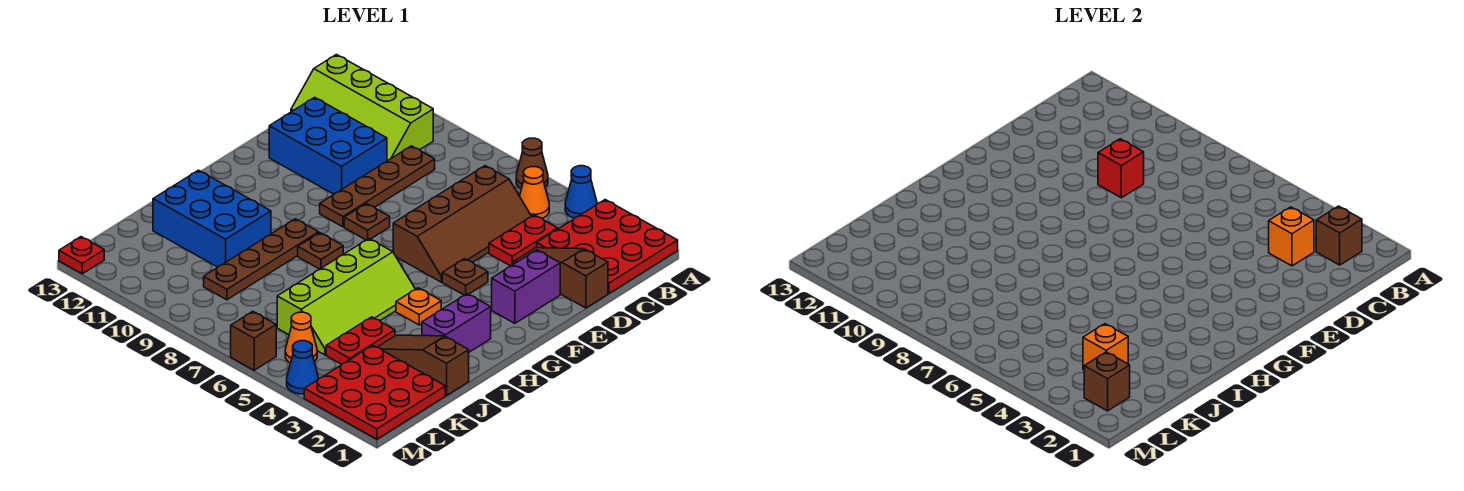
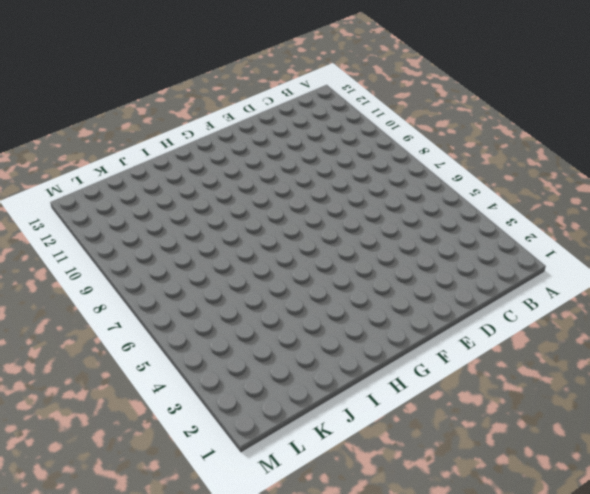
none -> red 3x3 plate [537,200,678,293]
none -> blue 1x1 cone [565,166,597,218]
none -> brown 1x1 cone [516,138,548,189]
none -> orange 1x1 cone [520,167,549,218]

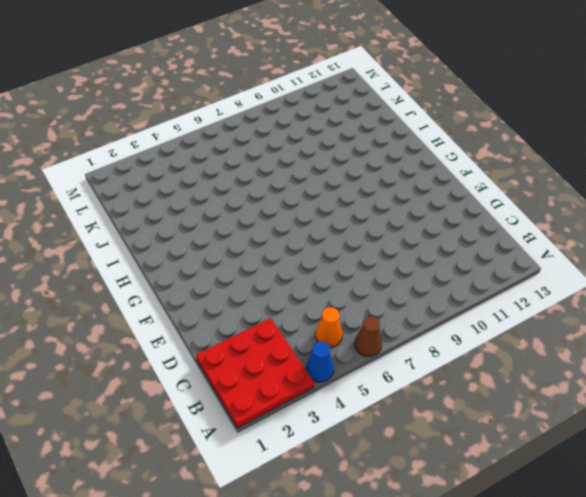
none -> lime 2x4 slope [291,55,433,161]
none -> red 1x2 plate [489,215,558,266]
none -> brown 2x4 slope [393,166,531,282]
none -> brown 1x4 plate [320,146,435,227]

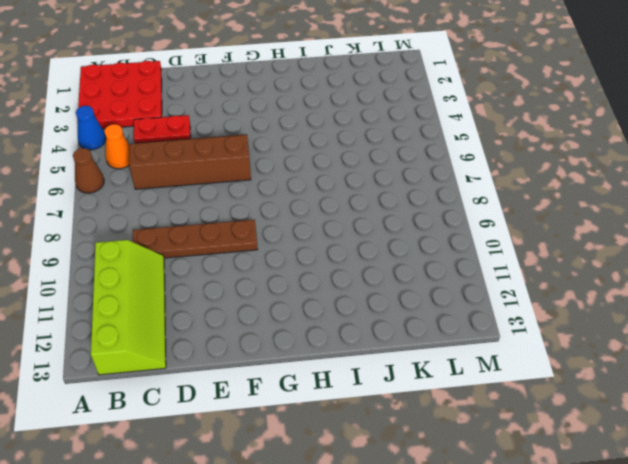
none -> brown 1x3 slope [513,248,608,308]
none -> blue 2x3 brick [269,97,387,194]
none -> purple 1x2 brick [492,250,560,323]
none -> brown 1x1 plate [442,259,488,295]

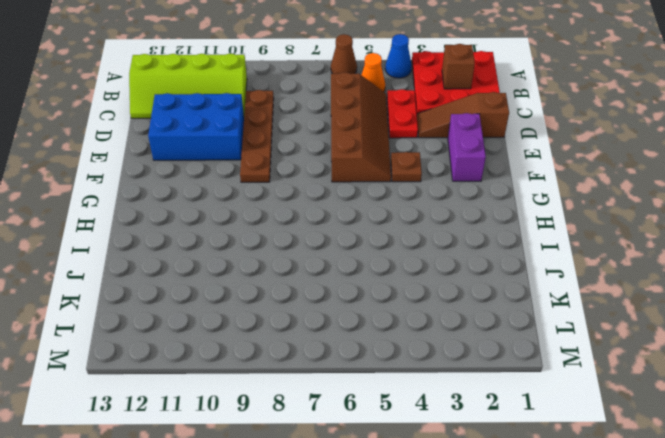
none -> brown 1x1 plate [344,203,390,240]
none -> purple 1x2 brick [422,294,491,352]
none -> orange 1x1 plate [396,288,441,325]
none -> lime 2x4 slope [277,239,415,355]

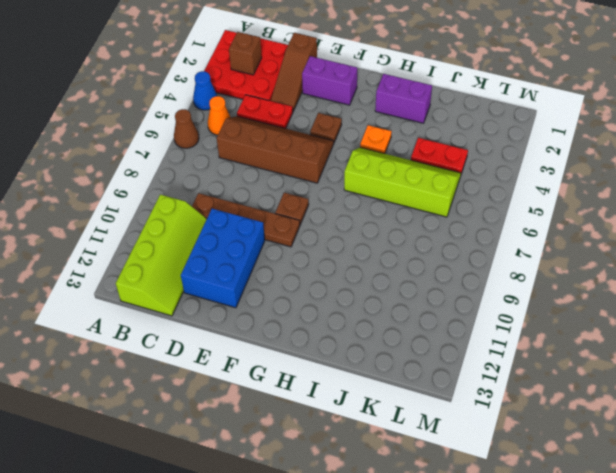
none -> brown 1x1 plate [298,233,343,269]
none -> brown 1x4 plate [204,219,319,300]
none -> blue 2x3 brick [153,170,271,267]
none -> brown 1x3 slope [377,335,469,396]

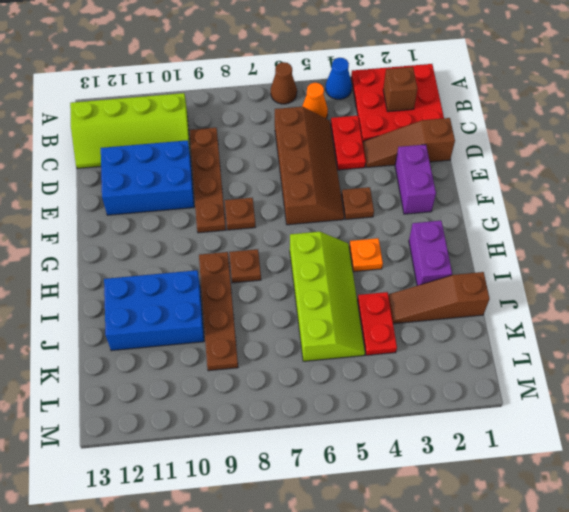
none -> red 3x3 plate [304,345,445,439]
none -> orange 1x1 cone [285,312,317,363]
none -> blue 1x1 cone [287,341,318,394]
none -> brown 1x1 brick [231,311,276,370]

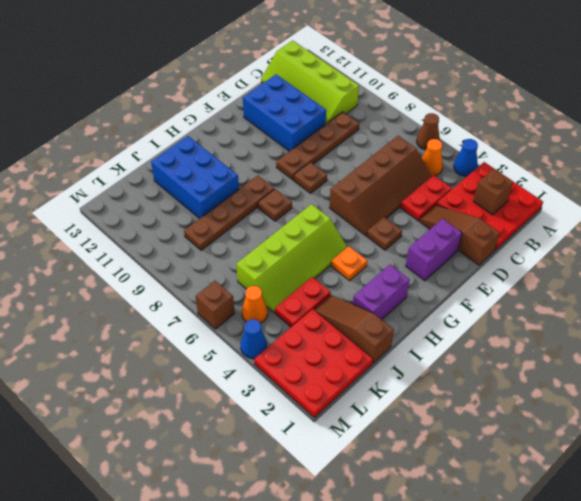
none -> red 1x1 plate [59,237,104,274]
none -> orange 1x1 brick [1269,207,1314,266]
none -> red 1x1 brick [1098,139,1144,198]
none -> orange 1x1 brick [1083,324,1128,370]

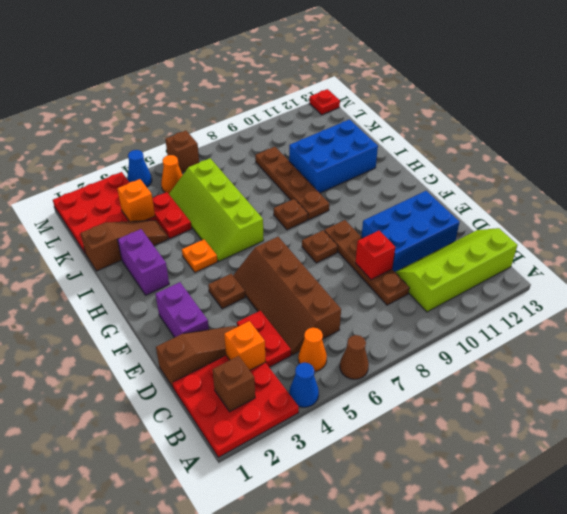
none -> brown 1x1 brick [1084,352,1130,411]

